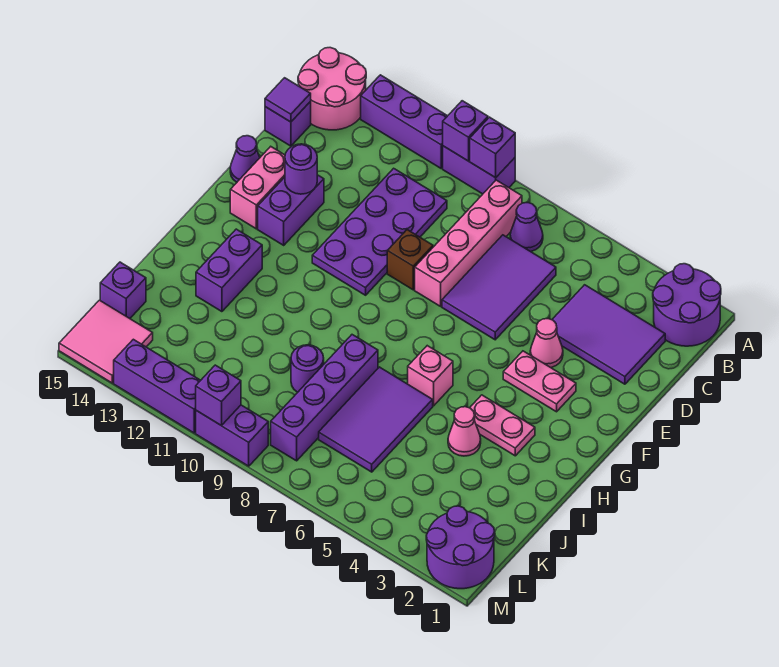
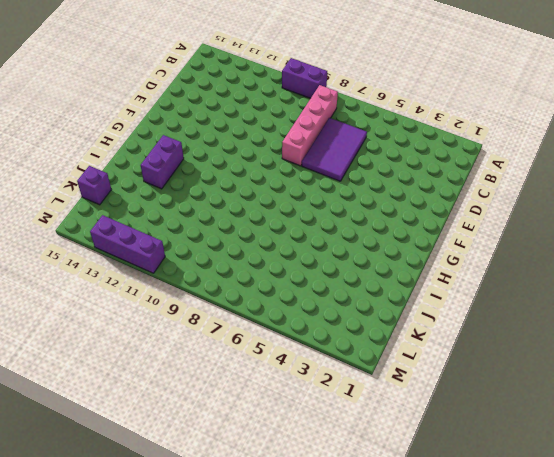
none -> purple 2x2 round brick [653,264,721,346]
none -> purple 1x3 brick [361,75,447,168]
none -> pink 2x2 round brick [298,48,366,130]
none -> purple 1x1 cone [510,203,543,252]

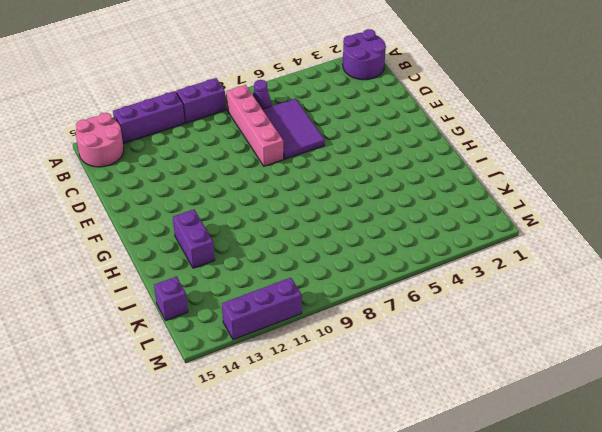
none -> purple 2x3 tile [552,285,665,384]
none -> purple 2x4 plate [312,168,447,295]
none -> purple 1x1 brick [265,101,311,146]
none -> pink 1x1 cone [530,319,563,368]

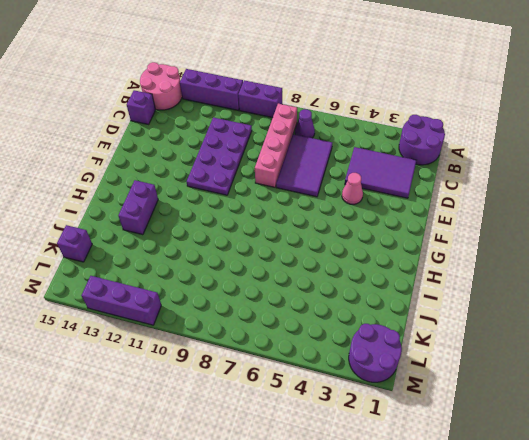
none -> brown 1x1 brick [387,230,433,290]
none -> purple 1x2 brick [258,175,324,245]
none -> pink 1x2 brick [230,147,285,229]
none -> purple 1x1 cone [230,136,260,182]

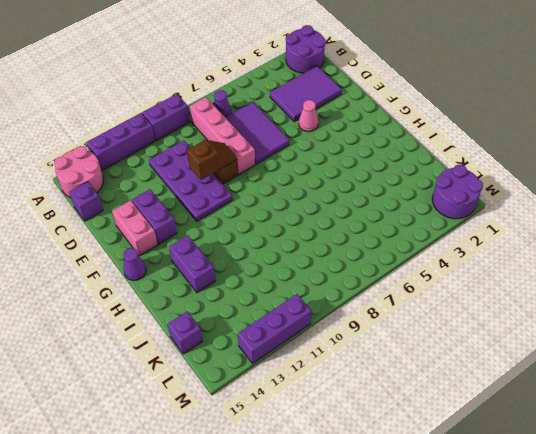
brown 1x2 slope [187,140,237,180] -> none
purple 1x1 cone [123,248,146,280] -> purple 1x1 cone moved to [230,136,260,182]
none -> pink 1x2 plate [503,351,576,412]
none -> pink 1x2 plate [470,395,535,456]
none -> pink 1x1 brick [408,346,453,406]
none -> pink 1x1 cone [448,407,481,456]

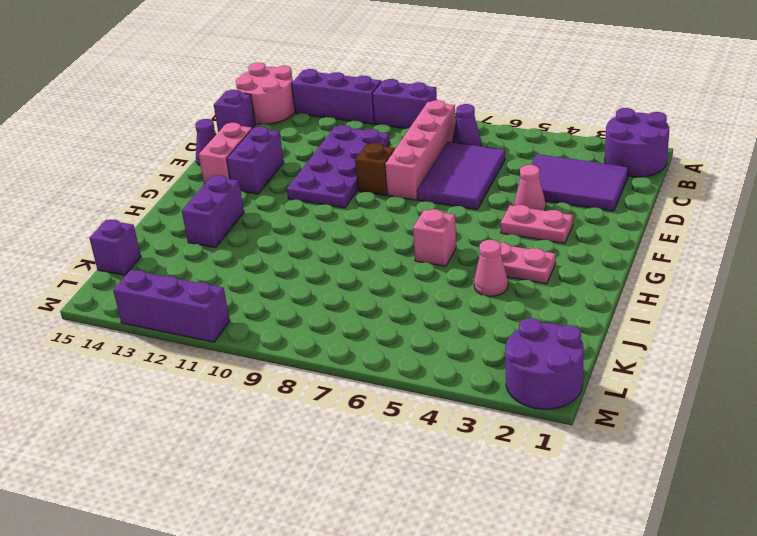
none -> purple 2x3 tile [319,367,433,472]
none -> purple 1x4 brick [271,335,378,461]
none -> purple 1x1 round brick [291,345,324,392]
none -> pink 2x2 tile [59,300,153,383]

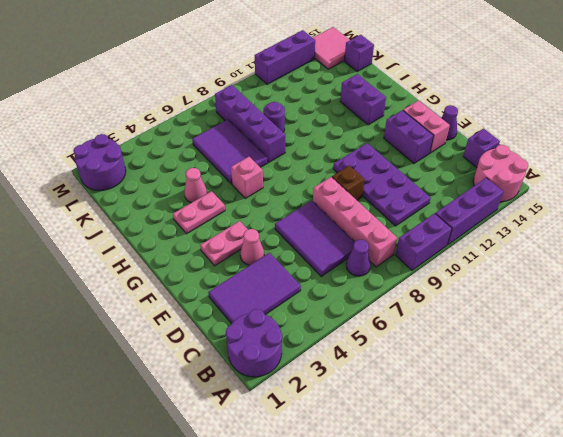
none -> purple 1x2 brick [196,405,268,466]
none -> purple 1x1 brick [470,117,515,178]
none -> purple 1x1 brick [443,101,488,161]
none -> purple 1x1 tile [265,78,311,122]

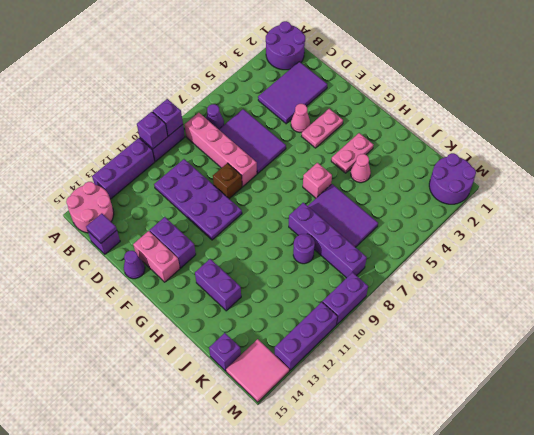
none -> purple 1x1 round brick [285,144,317,194]
none -> purple 1x1 brick [196,365,241,425]

